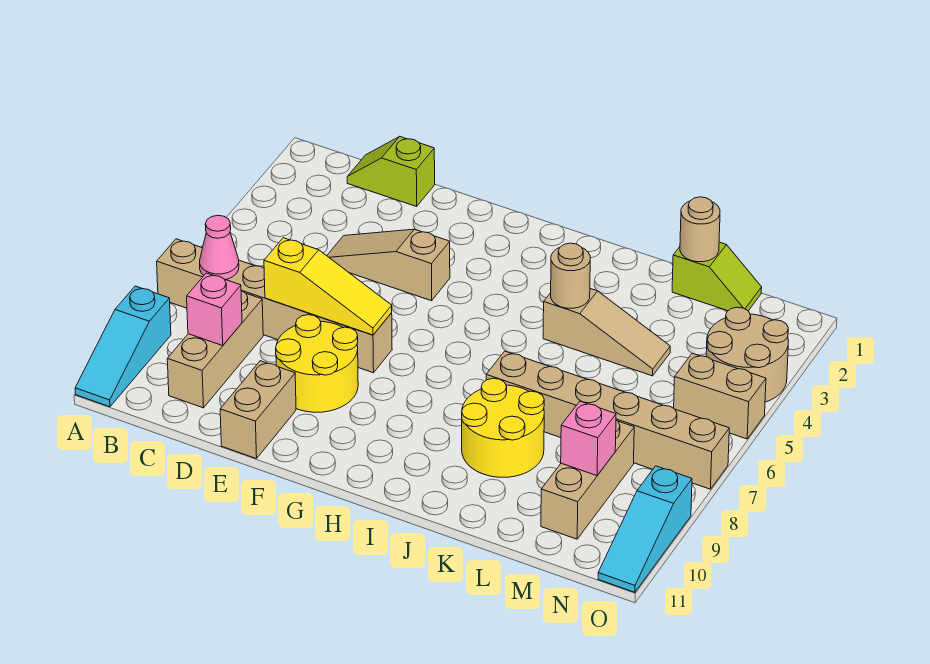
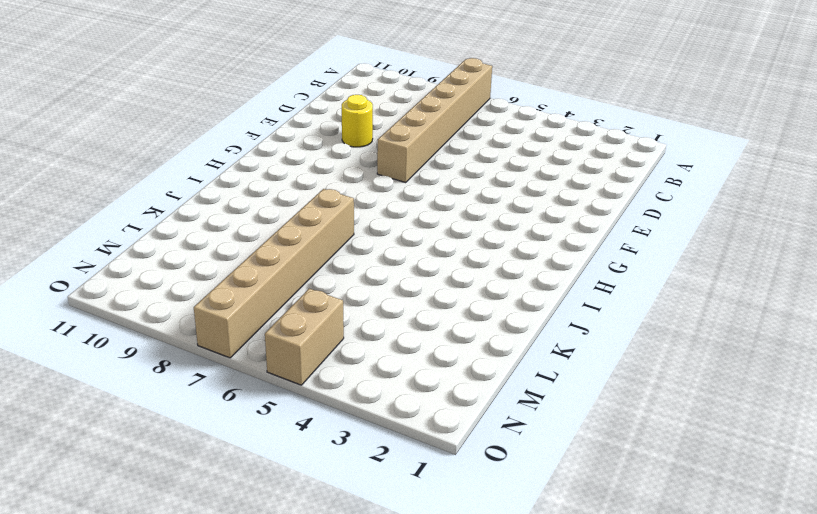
yellow 1x1 round brick [342,95,373,147] -> yellow 2x2 round brick [276,315,358,412]
none -> cyan 1x3 slope [75,286,171,407]
none -> lime 1x2 slope [347,137,435,206]
none -> tan 1x3 brick [167,291,263,408]

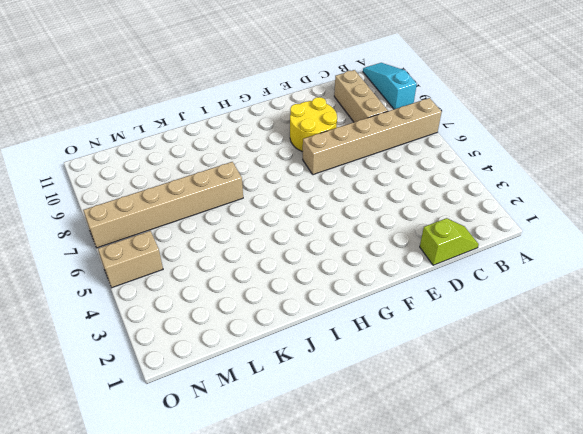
none -> tan 1x3 slope [327,229,450,301]
none -> tan 1x2 brick [220,361,296,459]
none -> tan 1x3 slope [543,289,670,376]

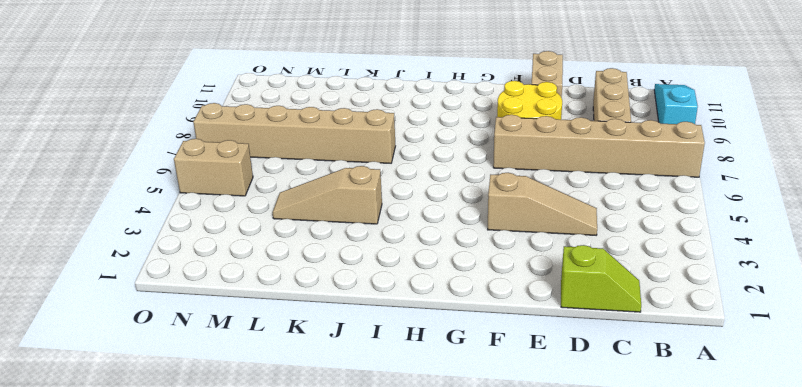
none -> yellow 2x2 round brick [462,378,544,477]
none -> lime 1x2 slope [672,242,762,311]
none -> tan 1x3 brick [541,420,634,539]

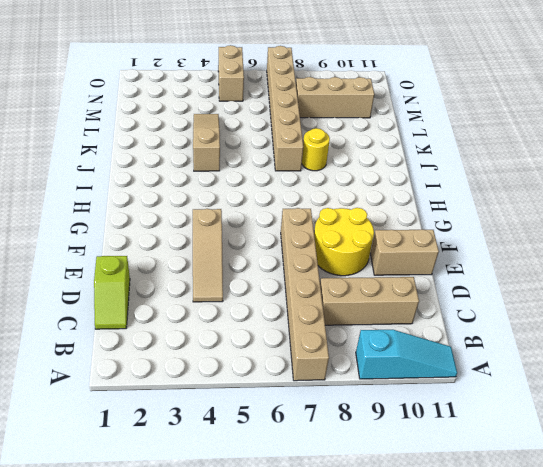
yellow 1x1 round brick [302,128,330,171] -> yellow 2x2 round brick [462,378,544,477]
none -> lime 1x2 slope [672,242,762,311]
none -> tan 2x2 round brick [706,307,788,402]
none -> cyan 1x3 slope [598,466,692,592]

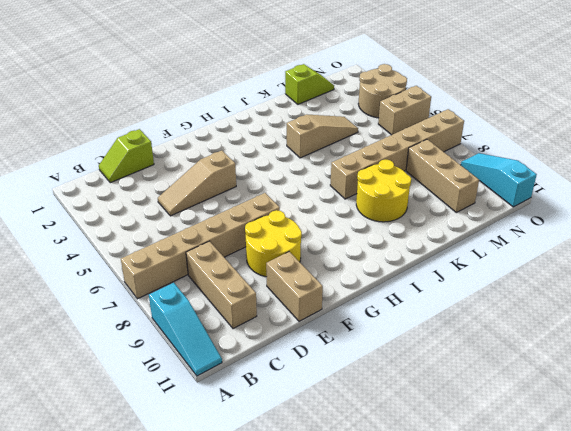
cyan 1x3 slope [461,153,537,207] -> cyan 1x3 slope turned to [598,466,692,592]
none -> pink 1x1 cone [200,215,239,280]
none -> pink 1x1 brick [187,273,242,346]
none -> yellow 1x3 slope [264,238,392,335]

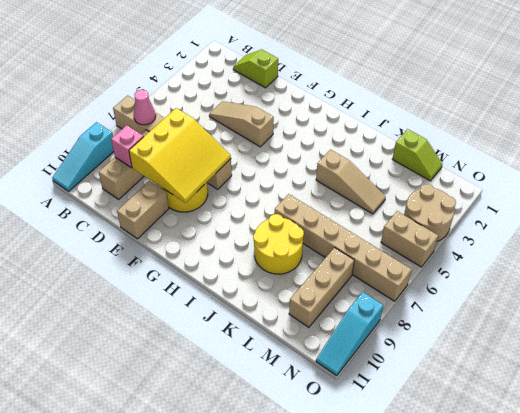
yellow 3x3 slope [129,108,231,203] -> yellow 1x3 slope [264,238,392,335]
none -> tan 1x1 round brick [551,243,590,308]
none -> tan 1x1 round brick [680,197,720,262]
none -> pink 1x1 brick [561,401,616,476]

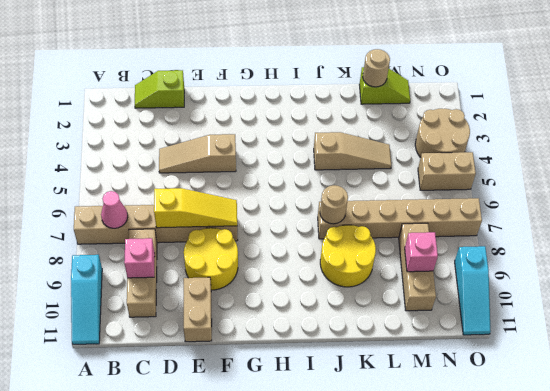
tan 1x1 round brick [320,185,348,224] -> tan 1x1 round brick moved to [551,243,590,308]

